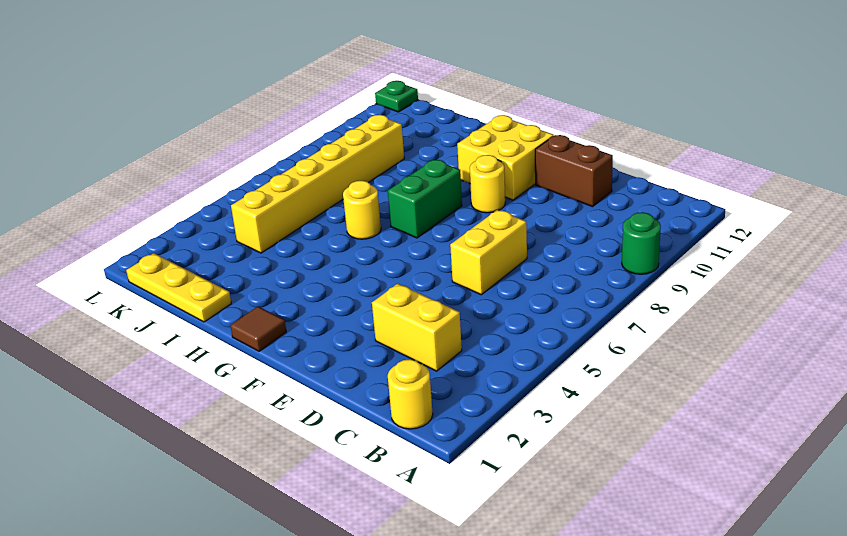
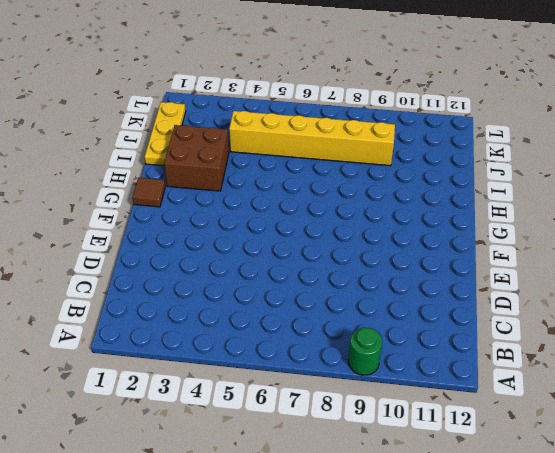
brown 2x2 brick [164,125,229,191] -> none
none -> yellow 1x1 round brick [388,359,433,429]
none -> yellow 1x2 brick [372,283,462,371]
none -> yellow 1x2 brick [450,210,527,295]

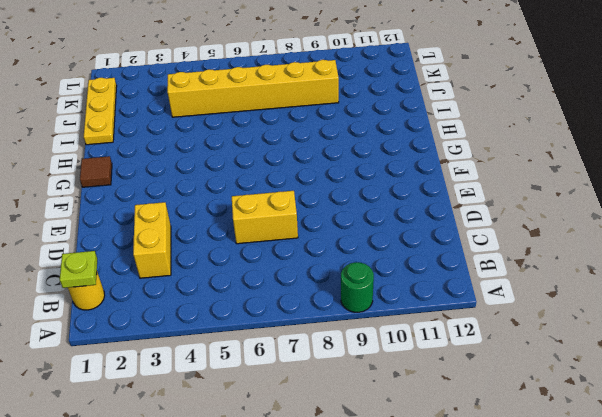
lime 1x1 plate [60,251,97,288] -> none
none -> brown 1x2 brick [535,135,613,207]
none -> yellow 1x1 round brick [470,155,505,213]
none -> yellow 2x2 brick [457,115,554,200]

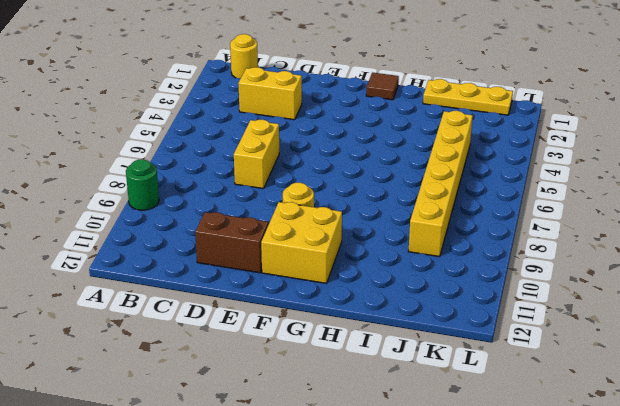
none -> green 1x2 brick [388,160,462,238]
none -> yellow 1x1 round brick [343,181,381,239]
none -> green 1x1 plate [375,81,418,112]

